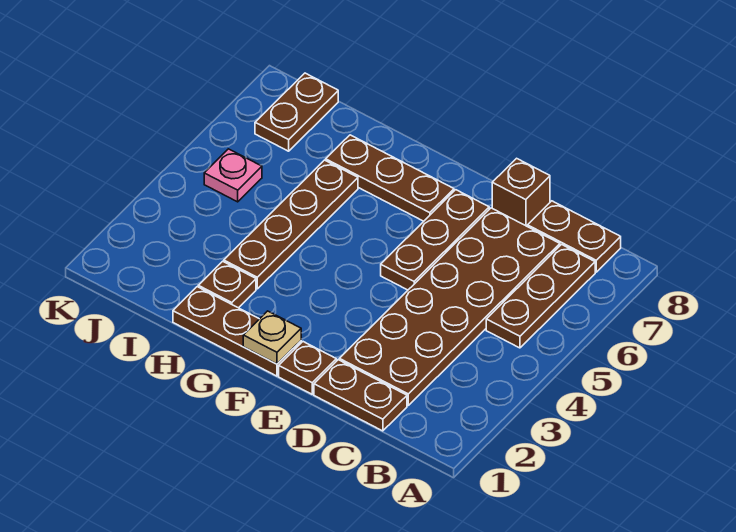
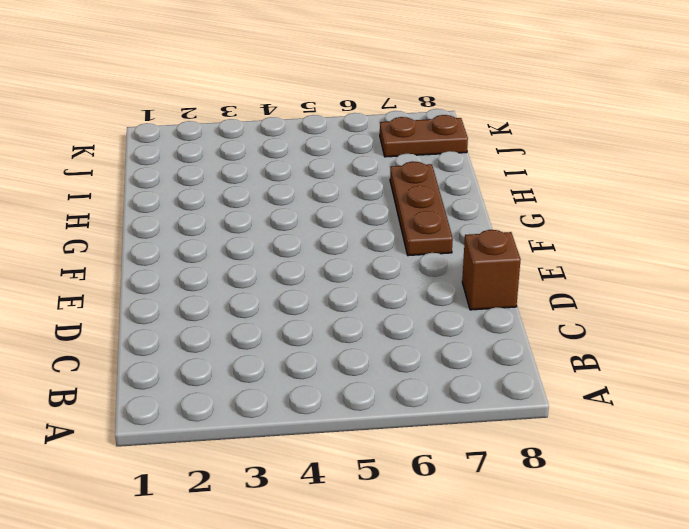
none -> brown 1x3 plate [486,244,595,348]
none -> brown 1x2 plate [528,201,621,272]
none -> brown 1x2 plate [314,360,407,431]

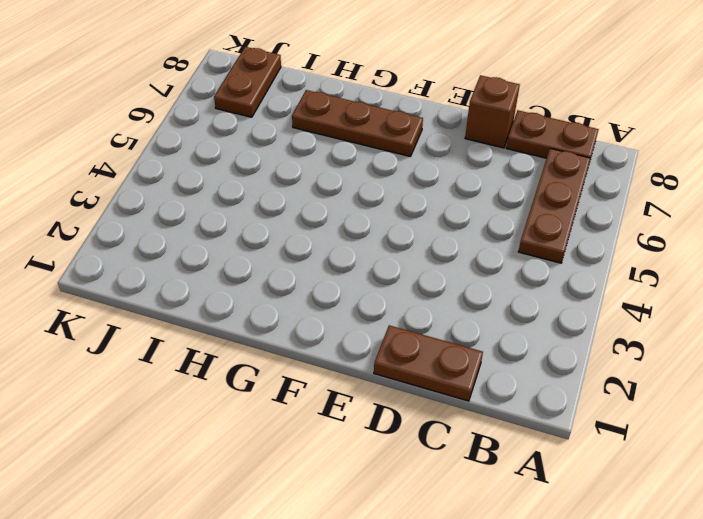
none -> brown 2x6 plate [339,208,560,405]
none -> brown 1x1 plate [279,342,337,394]
none -> brown 1x3 plate [381,190,489,290]

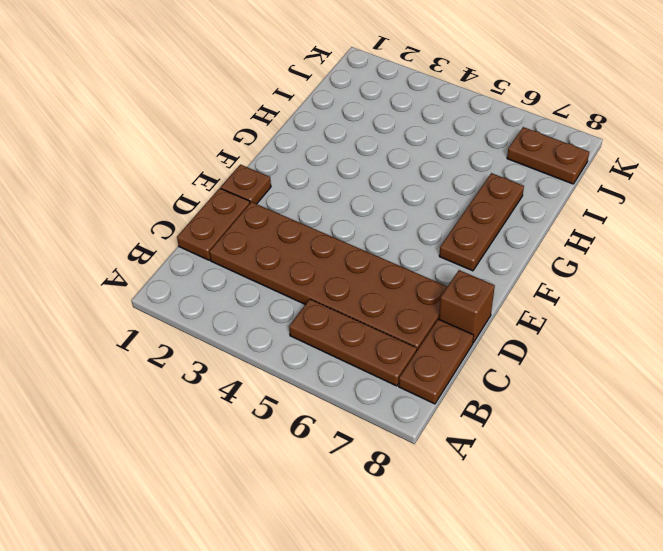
none -> brown 1x3 plate [381,190,489,290]
none -> brown 1x3 plate [173,287,301,376]
none -> brown 1x1 plate [198,261,256,308]

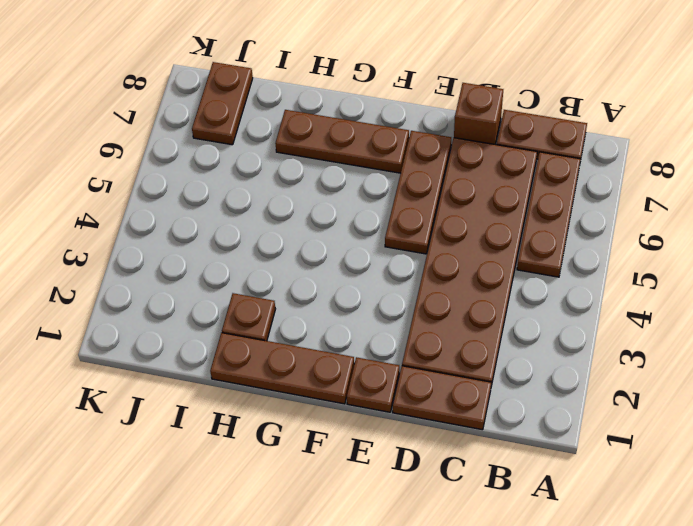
none -> brown 1x4 plate [224,160,358,289]
none -> pink 1x1 plate [204,149,262,202]
none -> tan 1x1 plate [243,311,301,364]

